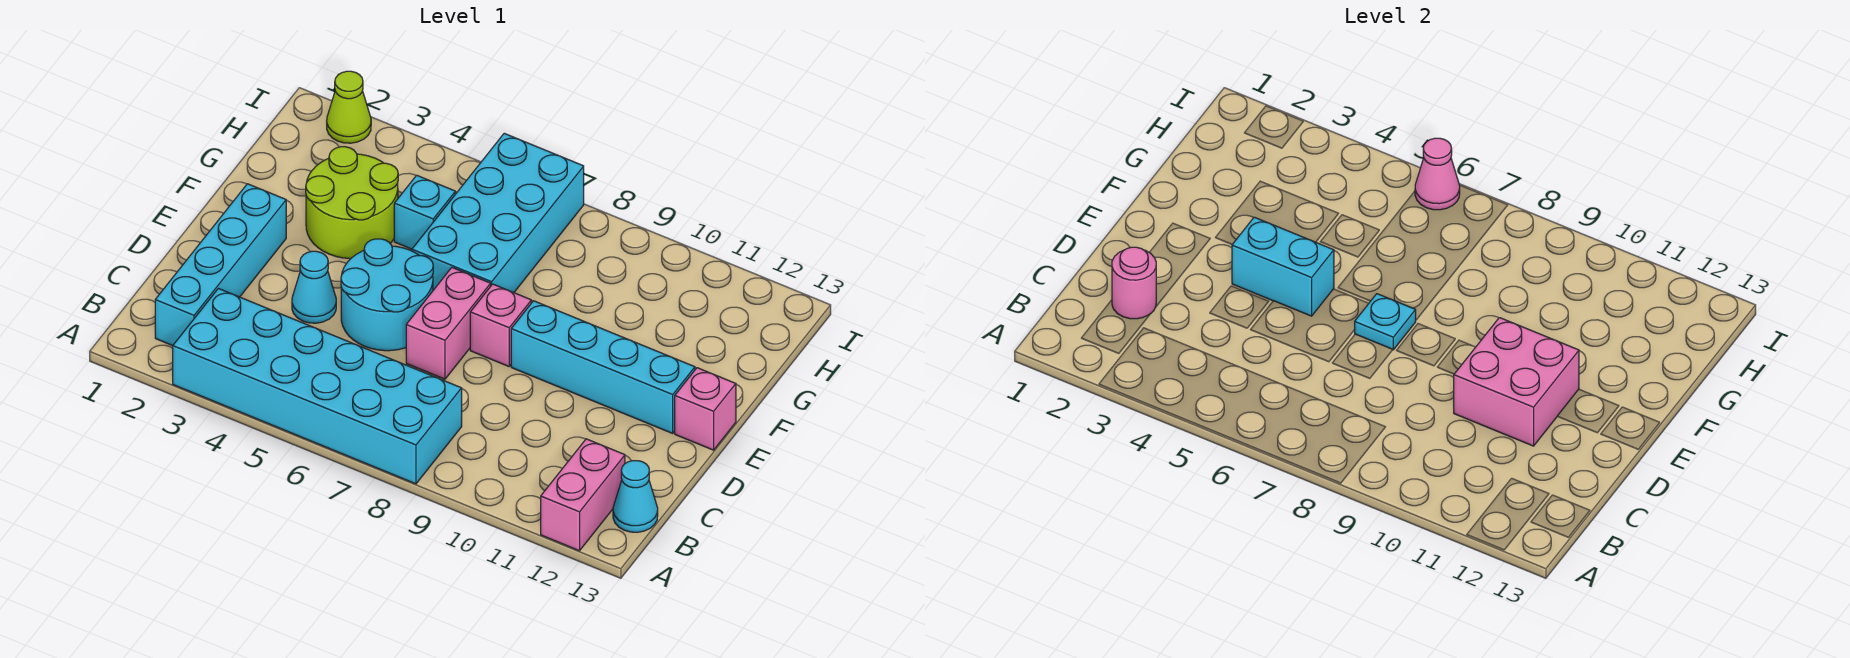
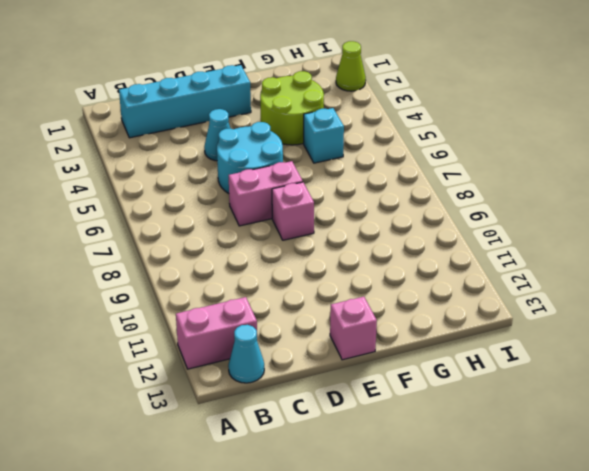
none -> cyan 2x6 brick [173,289,462,484]
none -> cyan 1x4 brick [511,301,695,433]
none -> cyan 2x4 brick [412,133,584,293]

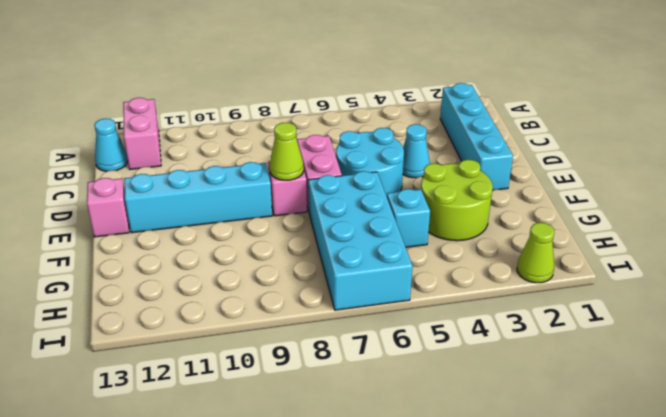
lime 1x1 cone [270,123,304,180] -> none
none -> cyan 2x6 brick [173,289,462,484]
none -> pink 1x1 round brick [1112,247,1156,319]
none -> pink 2x2 brick [1454,318,1579,446]

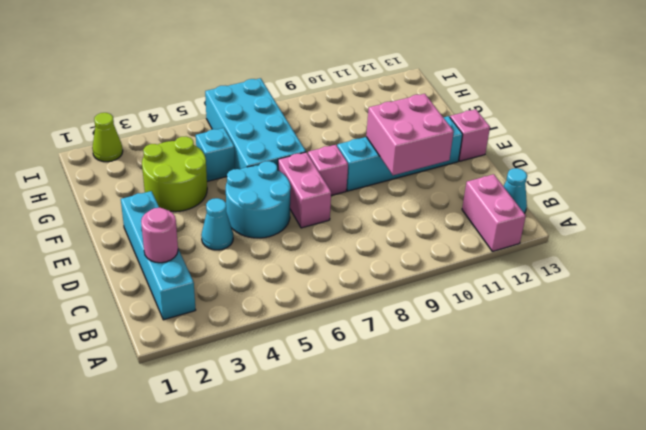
none -> cyan 2x6 brick [173,289,462,484]
none -> cyan 1x2 brick [1232,217,1334,316]
none -> cyan 1x1 plate [1355,294,1416,350]

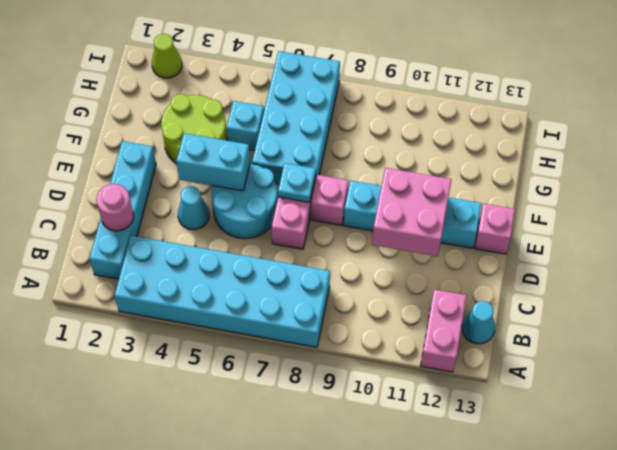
none -> pink 1x1 cone [1415,138,1460,210]

